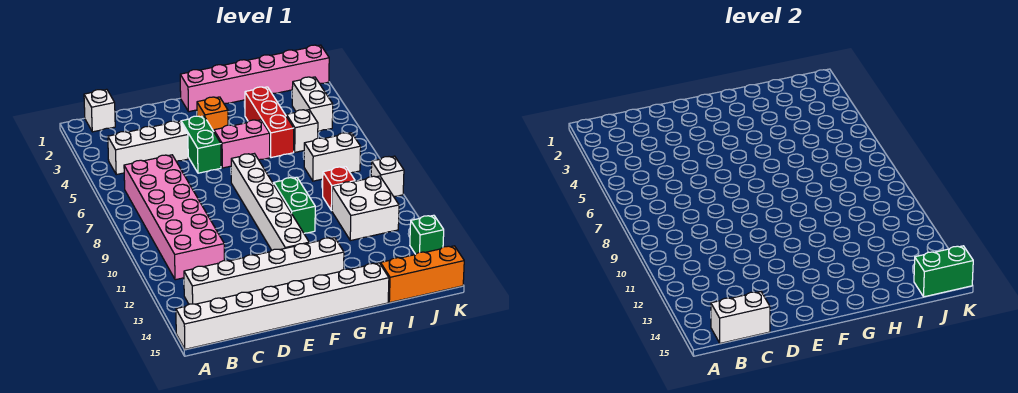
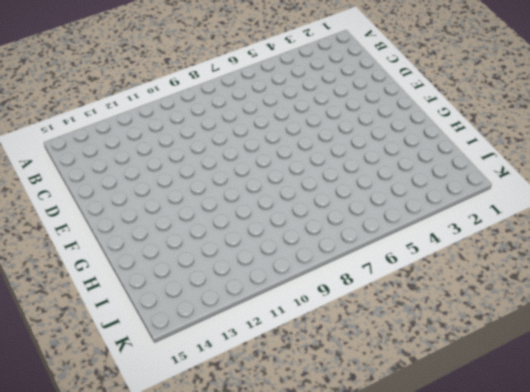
none -> white 1x8 brick [176,263,389,349]
none -> white 1x1 brick [84,89,115,132]
none -> white 1x3 brick [108,121,188,175]

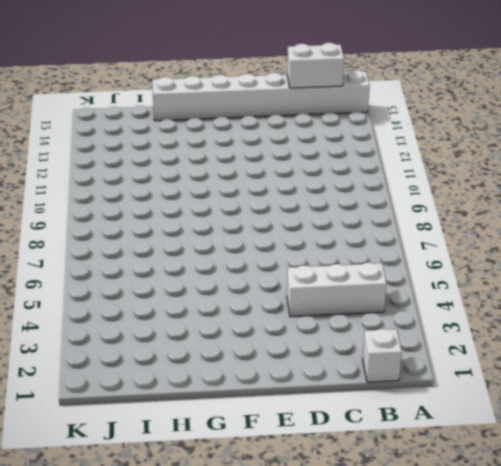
none -> pink 2x6 brick [124,155,224,280]
none -> white 1x6 brick [184,237,344,304]
none -> green 1x2 brick [181,116,221,173]

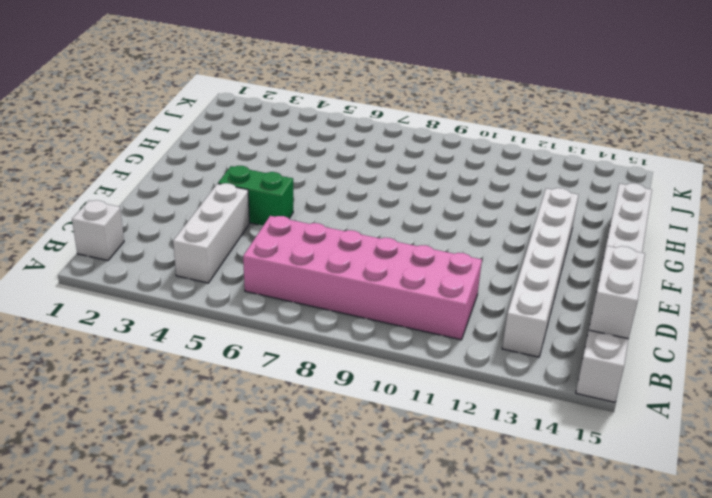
none -> pink 1x6 brick [180,45,329,112]
none -> orange 1x1 brick [197,97,228,131]
none -> pink 1x2 brick [214,120,270,168]

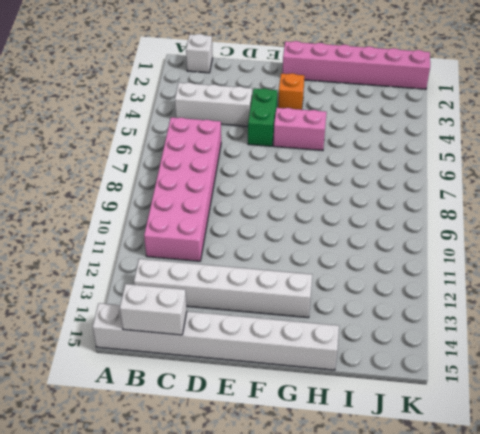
none -> white 1x6 brick [231,154,309,250]
none -> green 1x2 brick [274,177,315,233]
none -> red 1x3 brick [245,87,294,158]

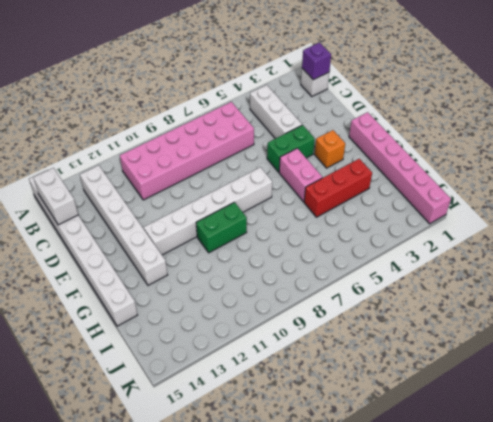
purple 1x1 brick [302,42,331,80] -> none
none -> white 1x1 brick [286,110,318,152]
none -> white 1x2 brick [304,133,361,181]
none -> red 1x1 brick [323,167,355,211]

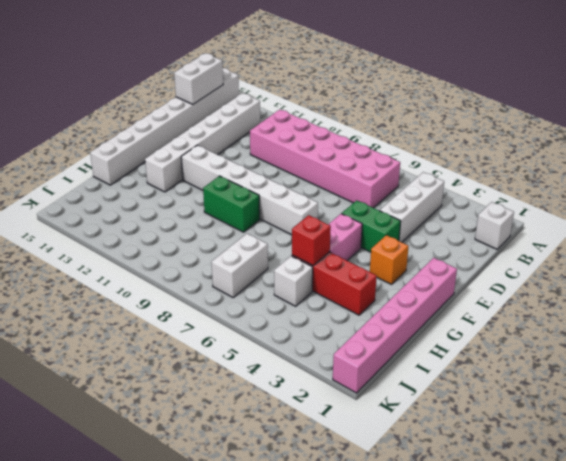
red 1x1 brick [292,215,331,266] -> red 1x1 brick moved to [323,167,355,211]
none -> white 2x2 brick [332,176,399,241]
none -> orange 1x3 brick [381,246,464,303]
none -> white 1x2 brick [292,77,333,131]

